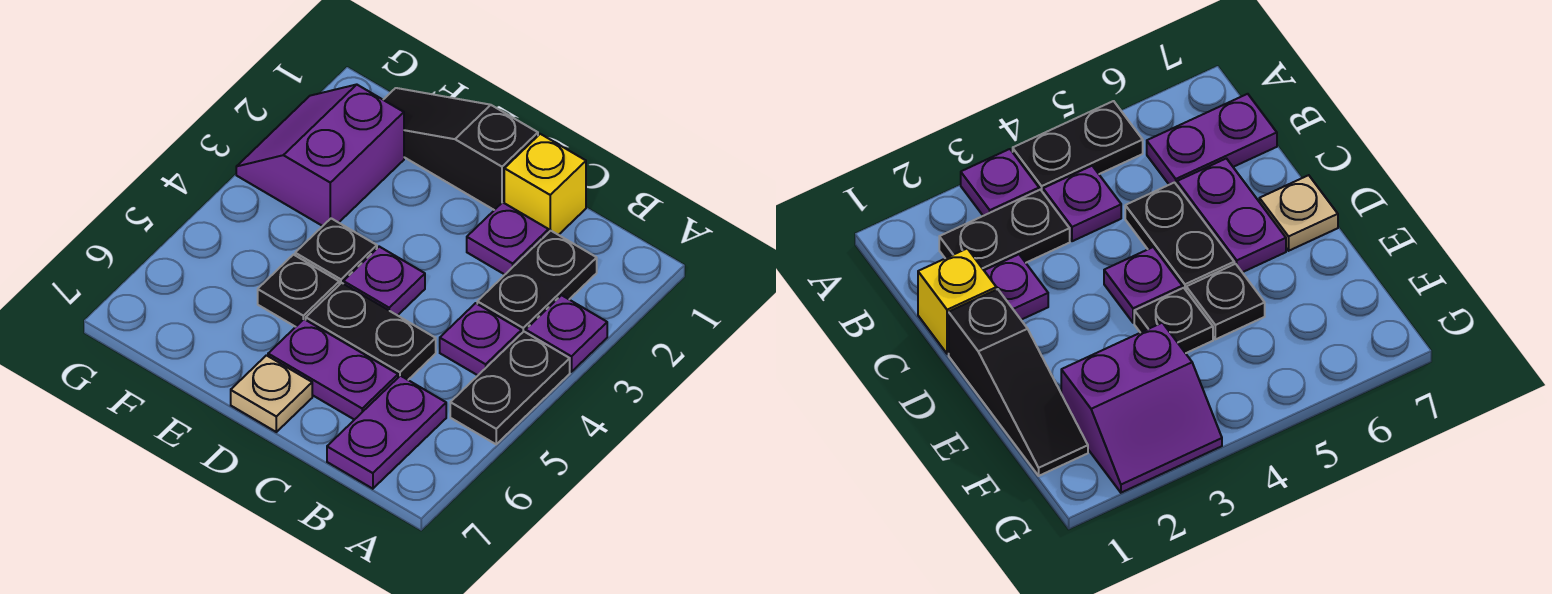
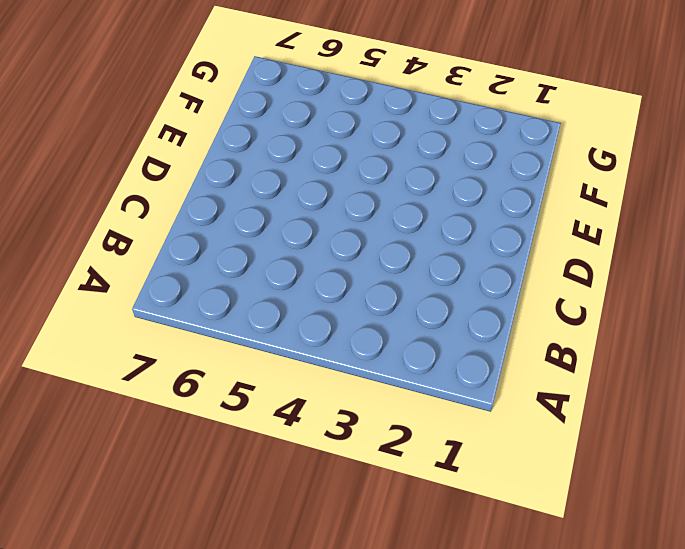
none -> purple 1x1 plate [526,295,607,372]
none -> black 1x2 plate [450,332,570,444]
none -> black 1x2 plate [477,231,597,334]

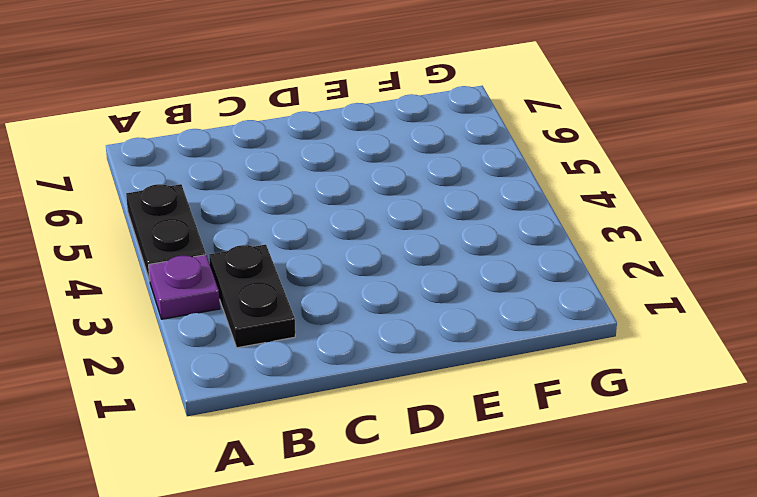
none -> purple 1x1 plate [440,303,521,375]
none -> purple 1x2 plate [327,376,446,489]
none -> yellow 1x1 brick [504,134,586,235]

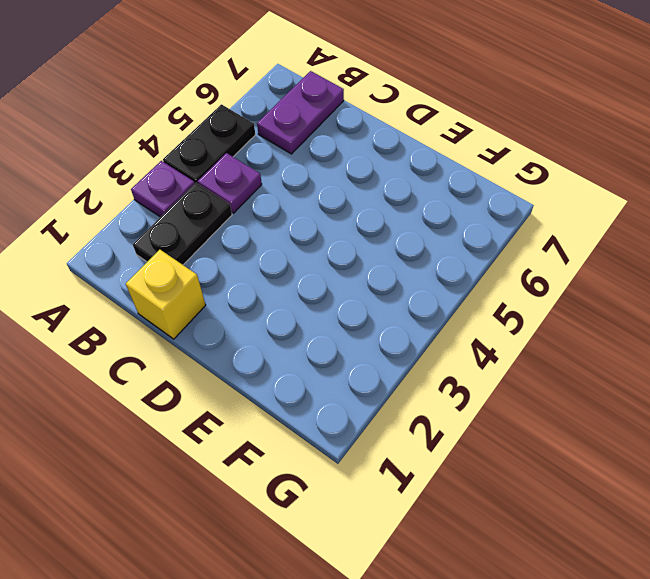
none -> purple 1x1 plate [467,202,548,274]
none -> black 1x2 plate [306,283,436,380]
none -> purple 1x2 plate [268,319,398,420]

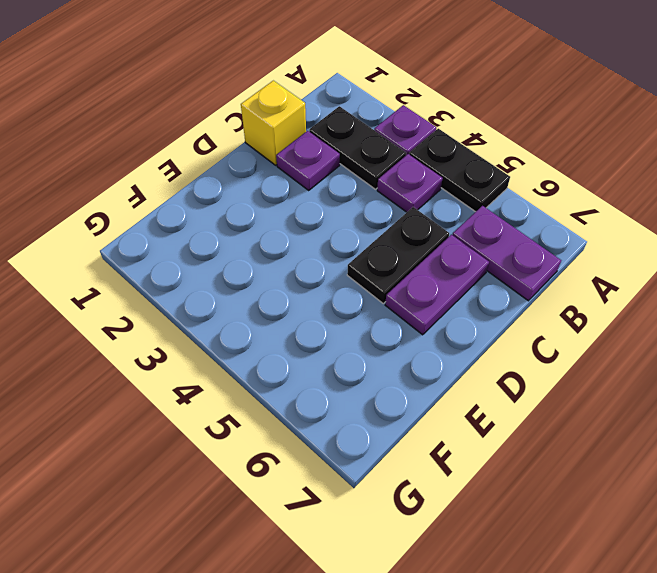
none -> black 1x3 slope [383,88,538,210]
none -> purple 1x1 plate [343,247,425,316]
none -> tan 1x1 plate [231,355,312,432]

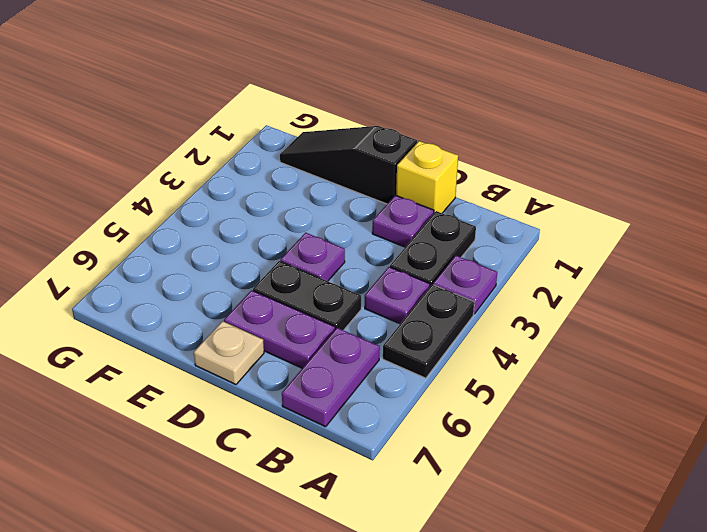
none -> black 1x1 plate [295,218,377,285]
none -> black 1x1 plate [258,255,339,327]
none -> purple 2x2 slope [236,85,404,226]

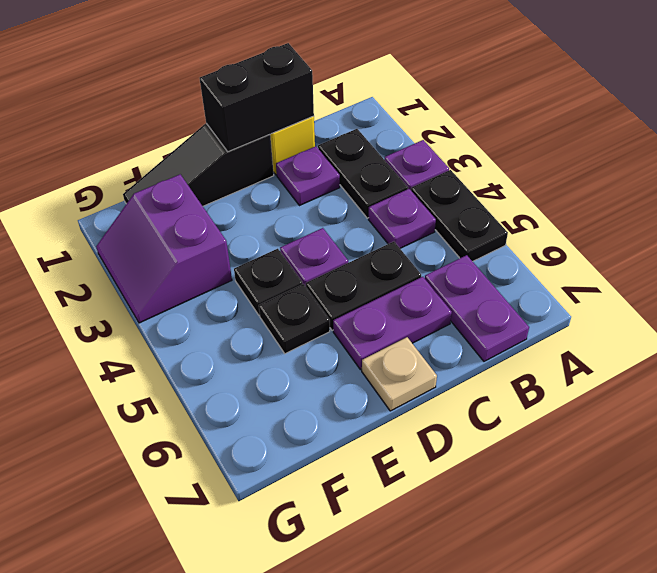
black 1x2 brick [200,43,314,152] -> none

